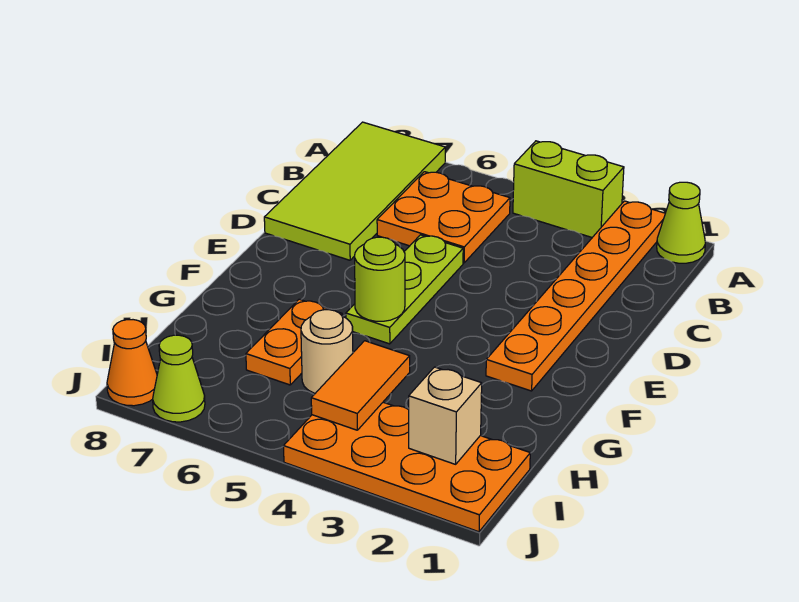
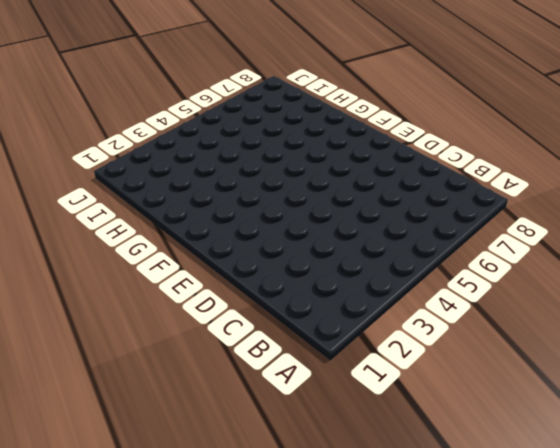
none -> lime 1x1 cone [657,182,705,263]
none -> orange 1x6 plate [486,201,665,391]
none -> lime 1x2 brick [513,141,624,237]

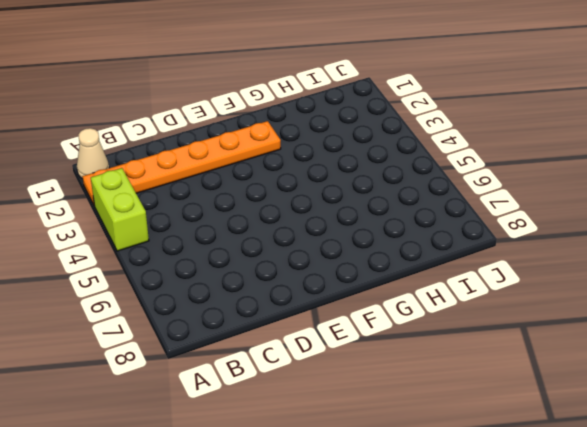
tan 1x1 cone [77,128,109,179] -> lime 1x1 cone [657,182,705,263]
none -> lime 2x4 tile [264,122,445,260]
none -> orange 2x2 plate [377,172,510,263]
none -> lime 1x3 plate [346,235,463,344]

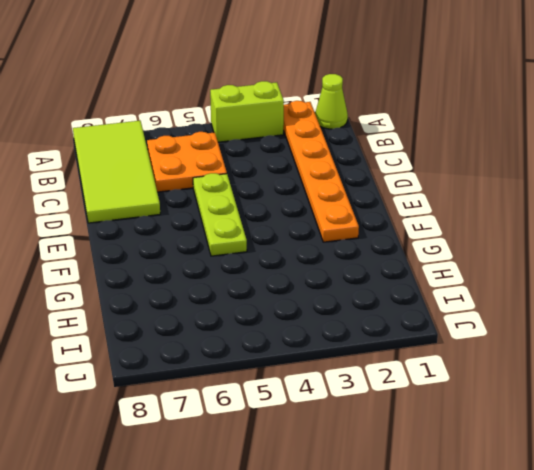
none -> orange 1x2 plate [246,299,342,385]
none -> tan 1x1 round brick [301,310,353,393]
none -> orange 2x4 plate [284,402,530,532]

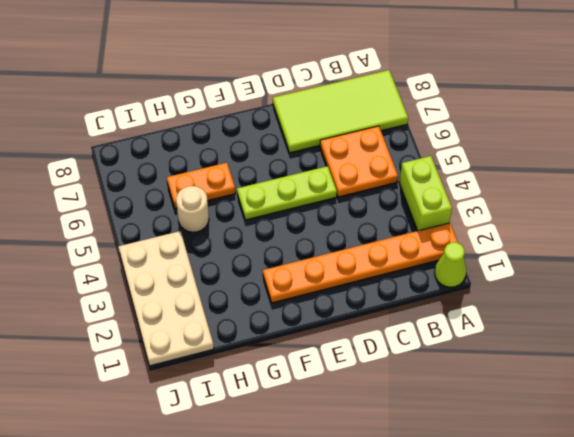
tan 2x4 plate [118,231,214,366] -> orange 2x4 plate [284,402,530,532]
none -> lime 1x1 cone [153,335,205,422]
none -> orange 1x1 cone [107,320,157,406]
none -> lime 1x1 round brick [355,237,405,321]

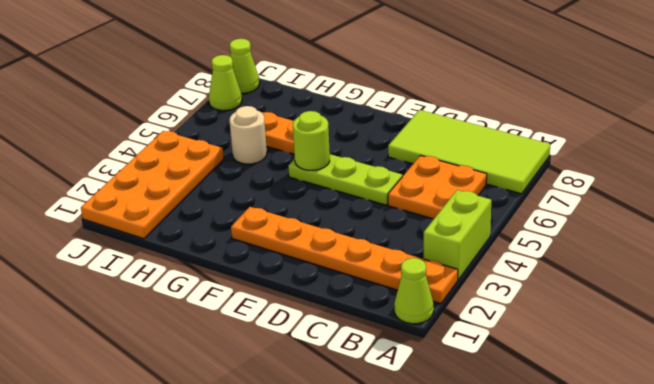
lime 1x1 cone [230,39,259,93] -> orange 1x1 cone [107,320,157,406]
none -> orange 1x2 tile [311,341,410,430]
none -> tan 1x1 brick [409,367,482,464]

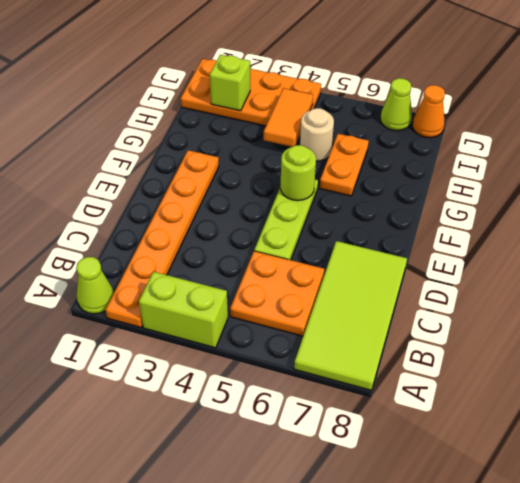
lime 1x1 brick [210,55,250,111] -> tan 1x1 brick [409,367,482,464]

